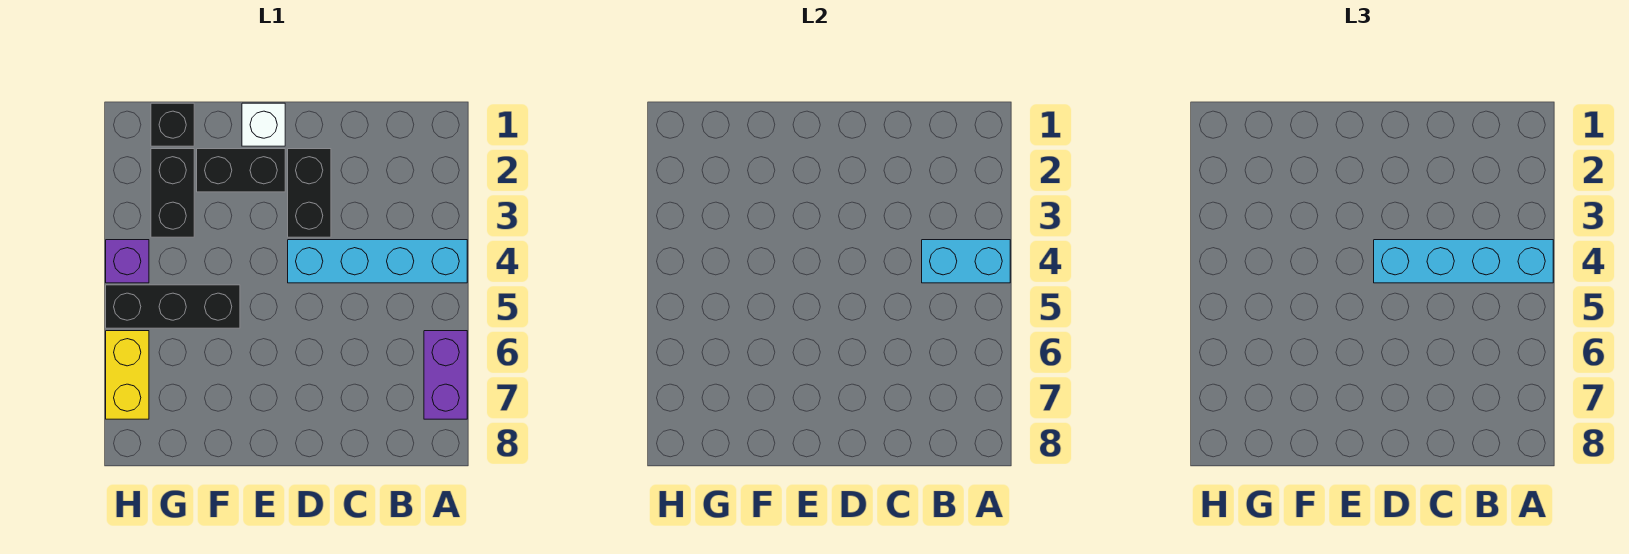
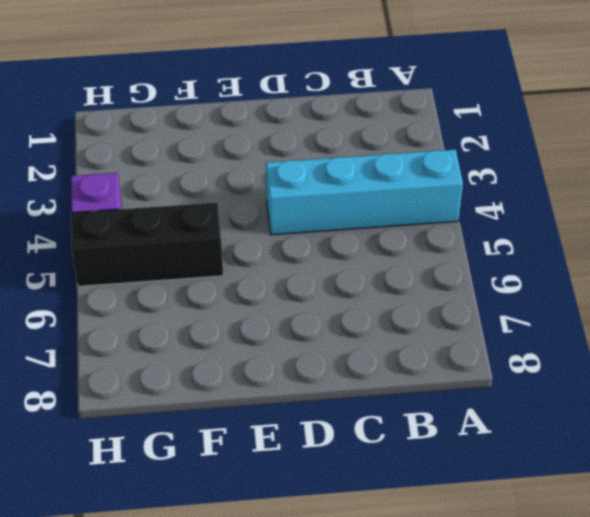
none -> purple 1x2 brick [424,331,467,419]
none -> black 1x2 brick [288,149,331,237]
none -> white 1x1 brick [242,103,285,146]

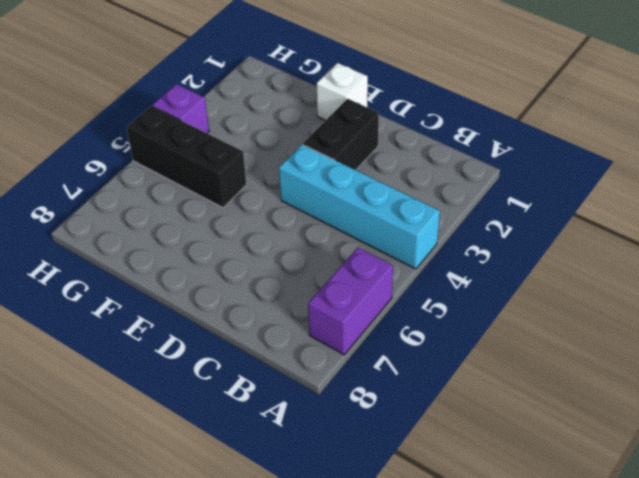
none -> black 1x2 brick [197,149,285,192]
none -> black 1x1 brick [151,103,194,146]
none -> black 1x2 brick [151,149,194,237]

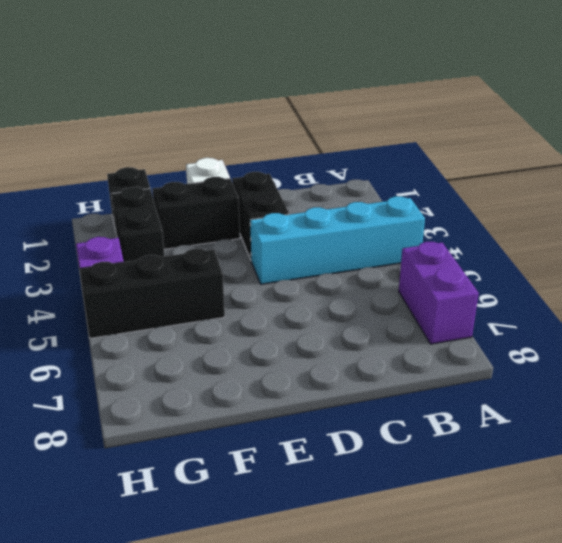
none -> yellow 1x2 brick [106,331,149,419]
none -> cyan 1x2 brick [922,240,1010,283]
none -> cyan 1x4 brick [1374,240,1553,283]

